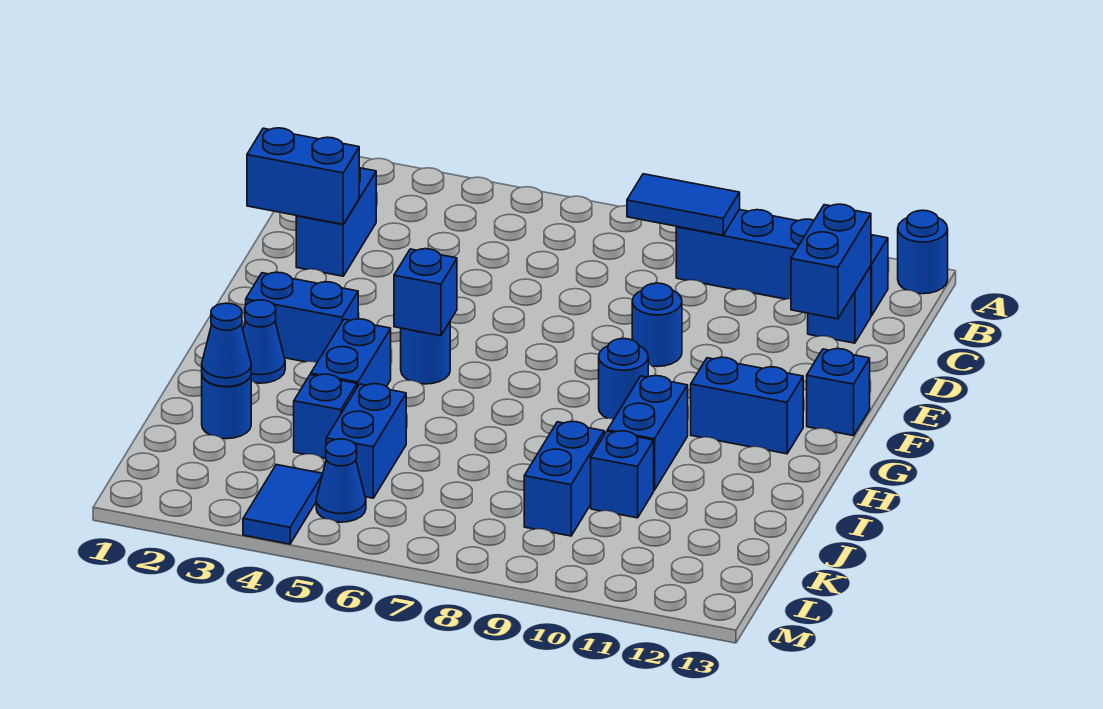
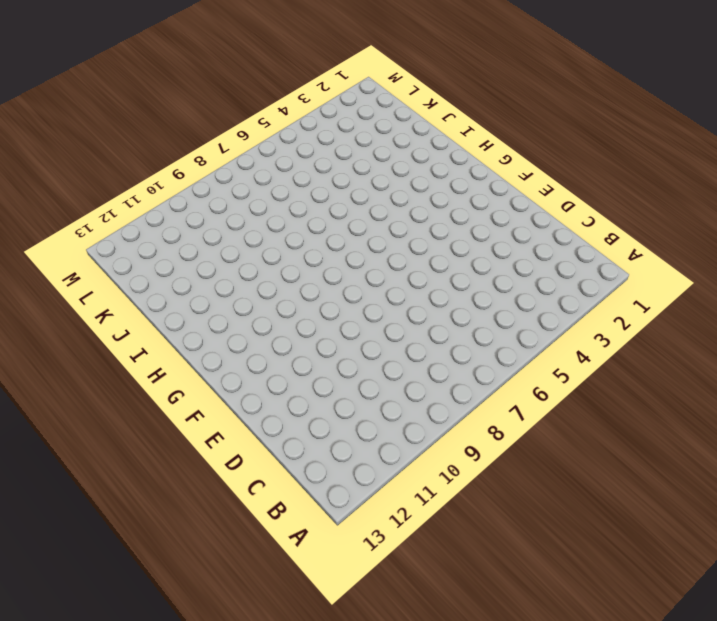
none -> blue 1x1 round brick [898,210,948,294]
none -> blue 1x4 brick [676,210,888,316]
none -> blue 1x2 brick [296,168,376,276]

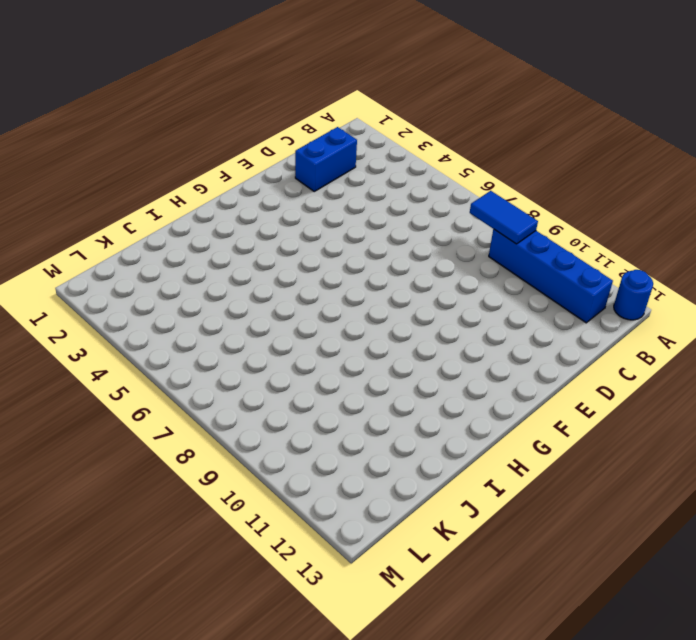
none -> blue 1x1 brick [808,266,871,343]
none -> blue 1x1 round brick [632,283,682,367]
none -> blue 1x1 brick [807,349,870,436]

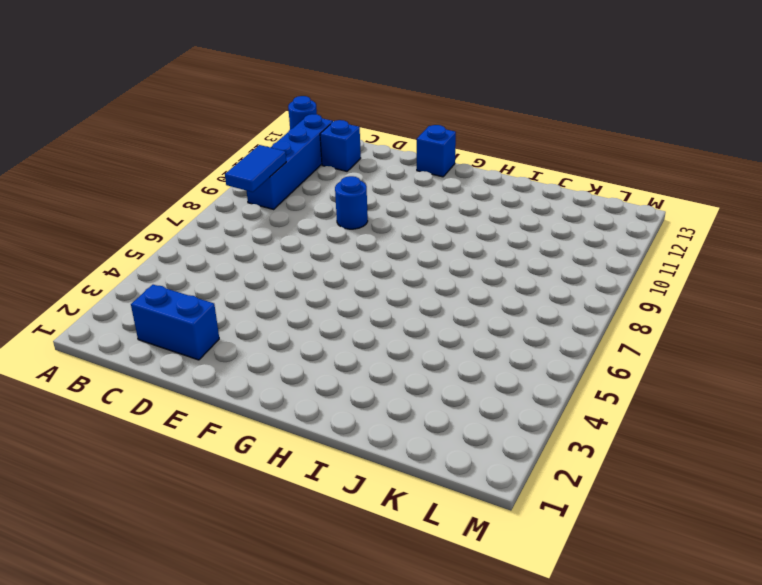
none -> blue 1x2 brick [246,272,358,362]
none -> blue 1x1 round brick [401,322,450,384]
none -> blue 1x1 round brick [599,339,648,419]

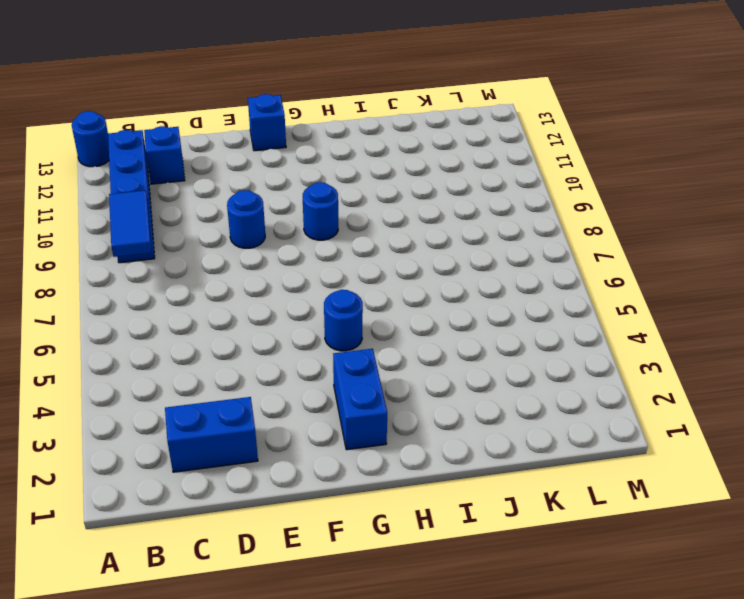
none -> blue 1x2 brick [691,357,803,454]
none -> blue 1x1 cone [243,300,285,383]
none -> blue 1x2 brick [311,319,391,387]

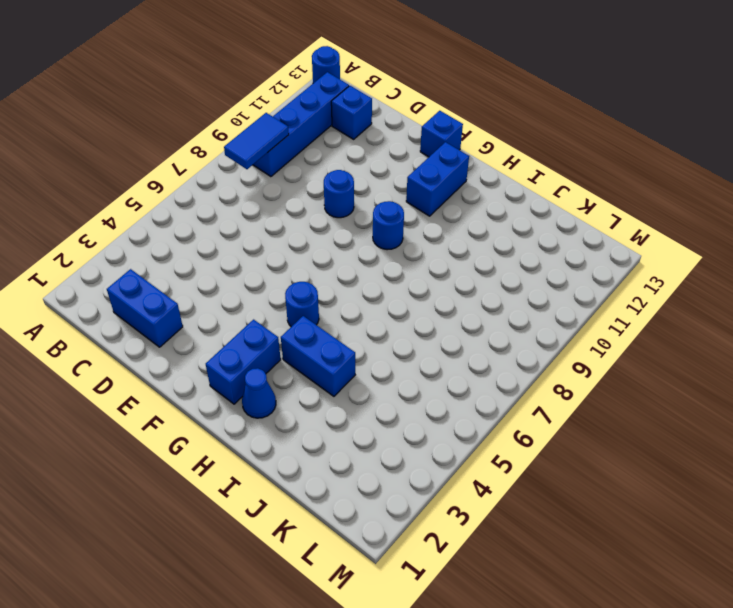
none -> blue 1x2 brick [607,376,688,490]
none -> blue 1x1 round brick [202,376,251,439]
none -> blue 1x1 brick [294,374,357,458]

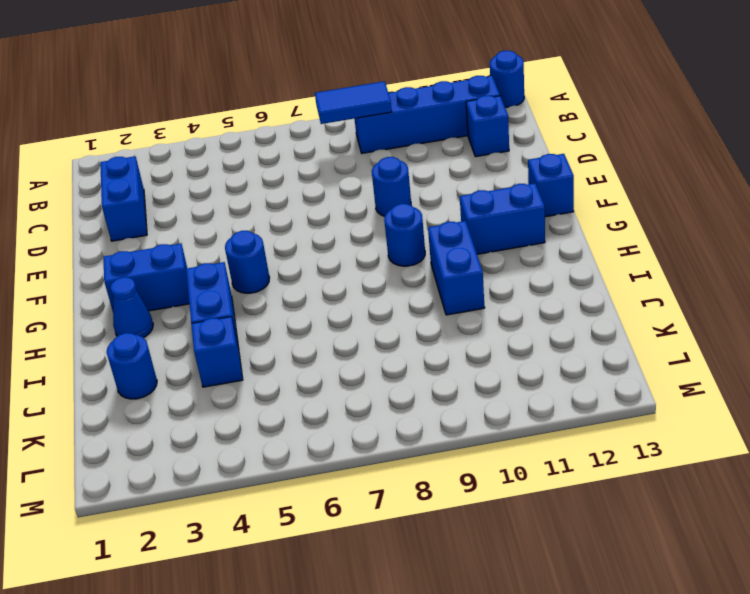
none -> blue 1x2 brick [326,384,406,498]
none -> blue 1x2 brick [524,421,604,536]
none -> blue 1x1 brick [591,431,654,518]

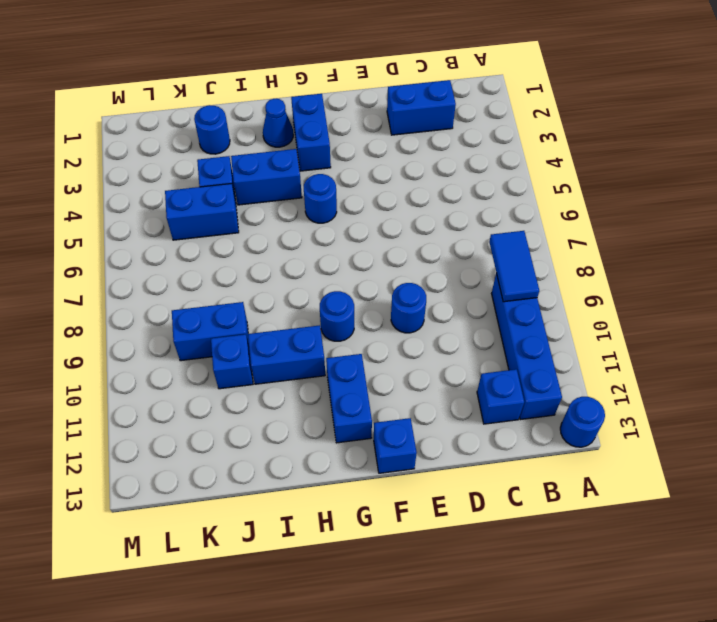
none -> blue 1x2 tile [243,465,323,544]
none -> blue 1x1 cone [316,439,366,522]
none -> blue 1x2 brick [791,204,871,319]

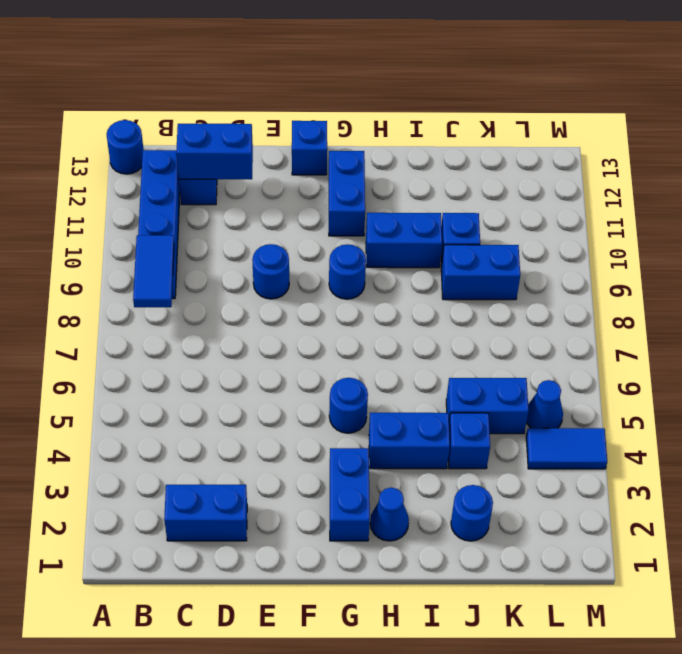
none -> blue 1x2 brick [247,128,359,224]
none -> blue 1x1 brick [394,249,457,336]
none -> blue 1x1 cone [202,303,251,387]

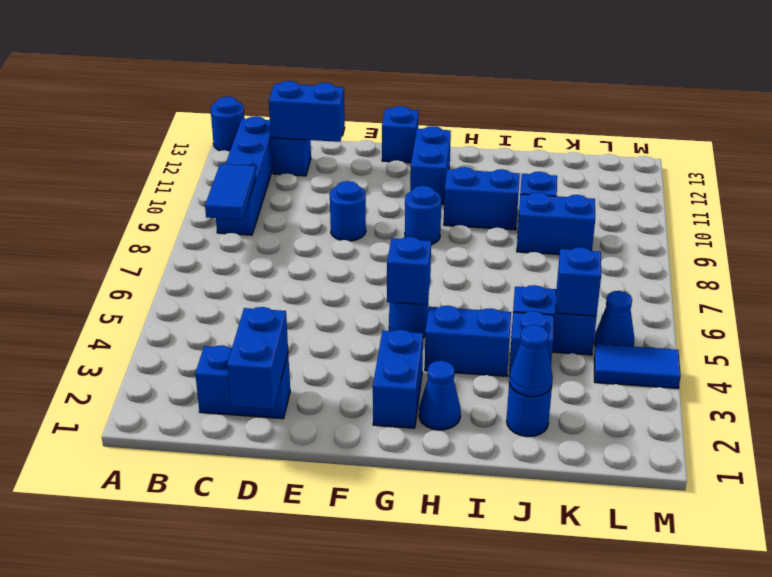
blue 1x1 brick [556,247,601,316] -> none

